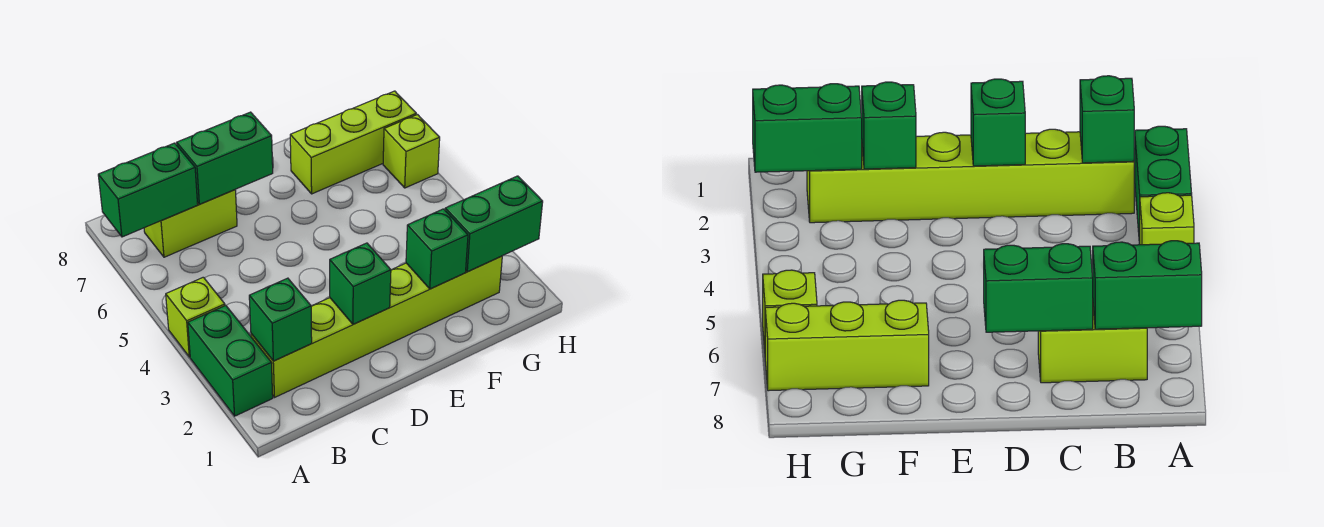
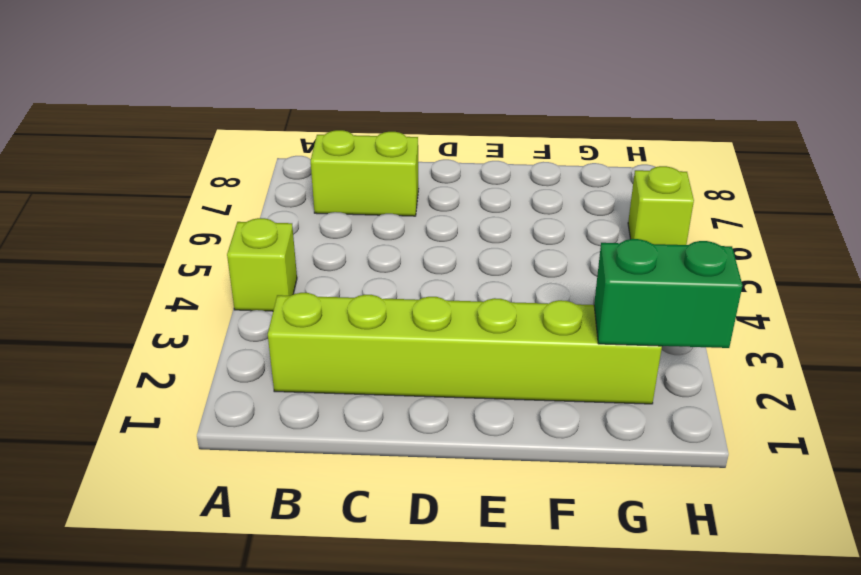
none -> green 1x2 brick [188,306,273,416]
none -> lime 1x3 brick [290,91,416,194]
none -> green 1x2 brick [98,143,198,237]

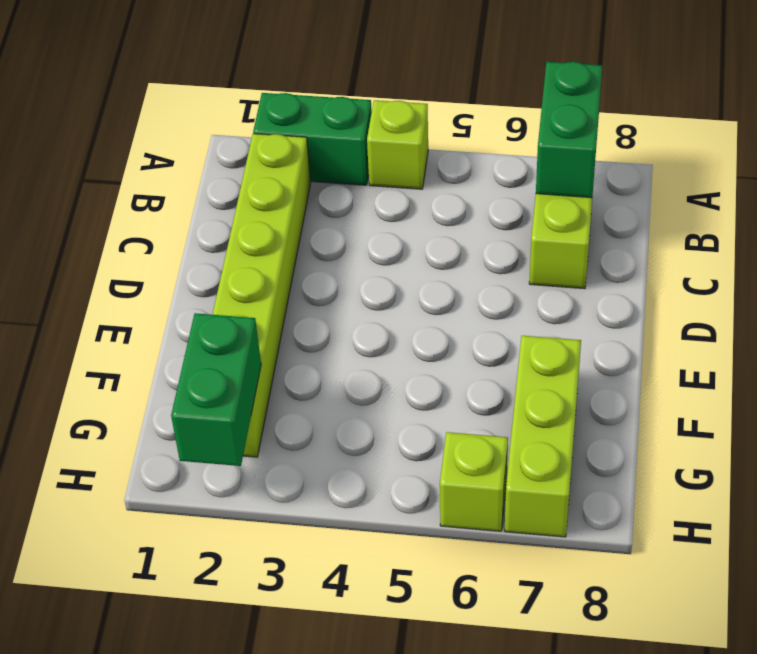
none -> green 1x1 brick [249,278,312,361]
none -> green 1x2 brick [177,112,273,204]
none -> green 1x1 brick [330,243,391,324]

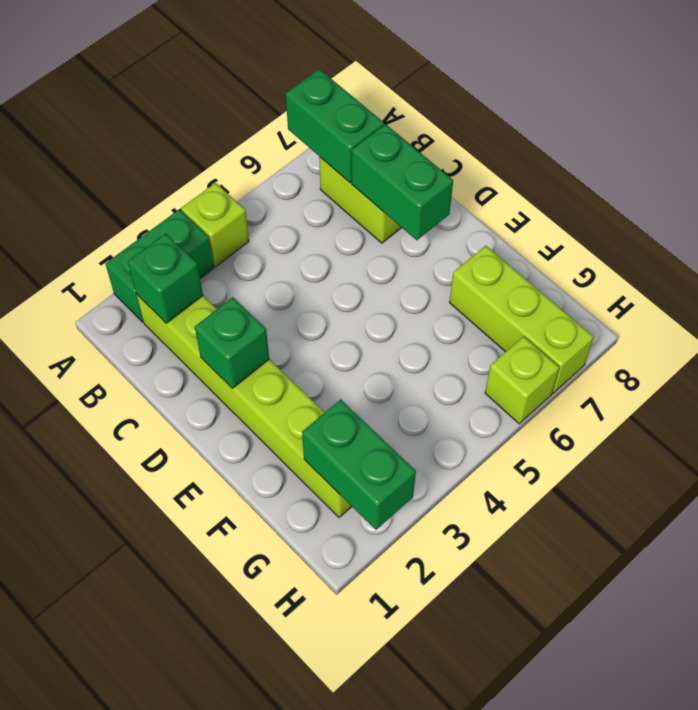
none -> green 1x1 brick [406,209,468,289]

